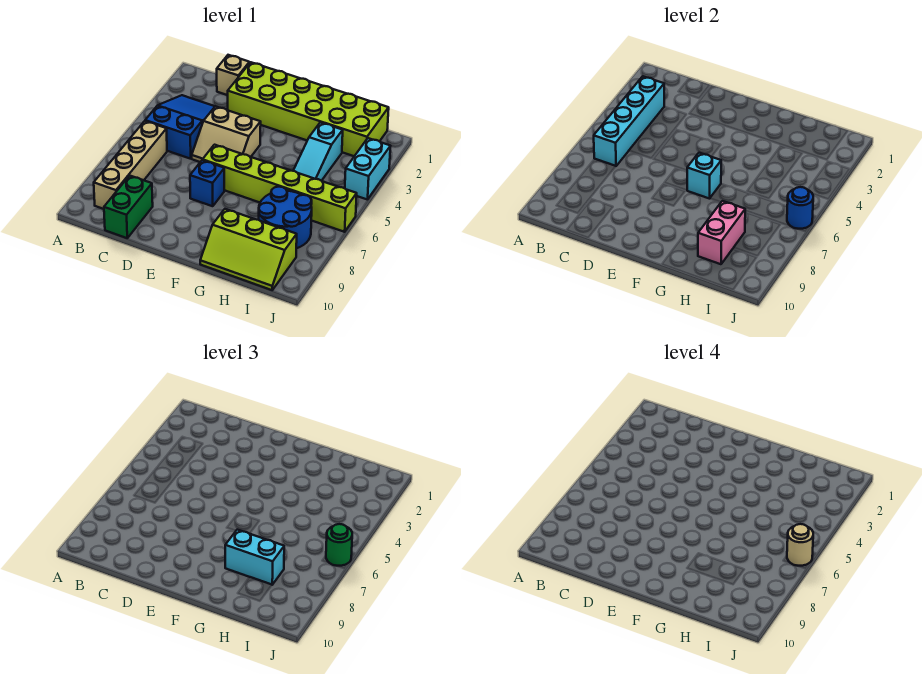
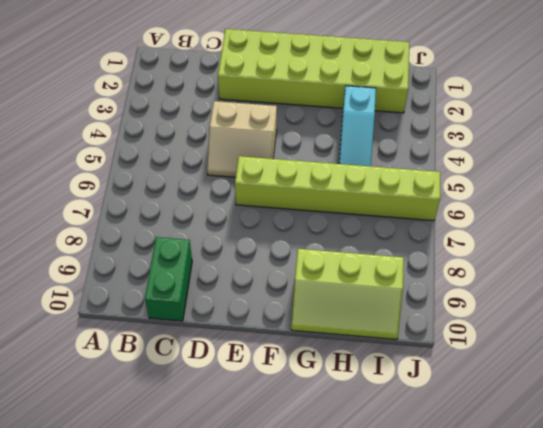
none -> blue 2x3 slope [145,95,215,159]
none -> tan 1x4 brick [94,121,167,209]
none -> tan 1x1 brick [217,55,249,95]

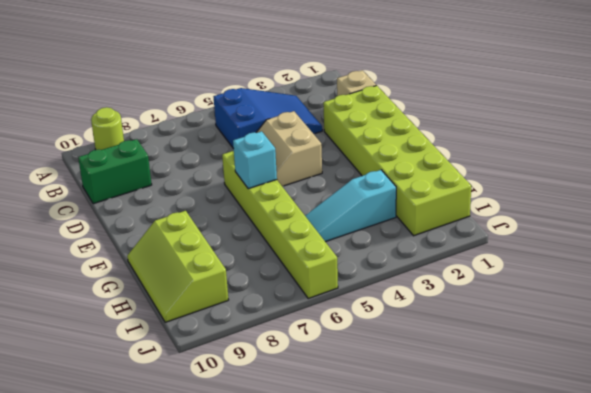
lime 1x1 round brick [91,107,124,150] -> none
none -> tan 1x4 brick [94,121,167,209]
none -> blue 1x1 brick [190,160,224,206]
none -> blue 2x2 round brick [259,187,312,248]

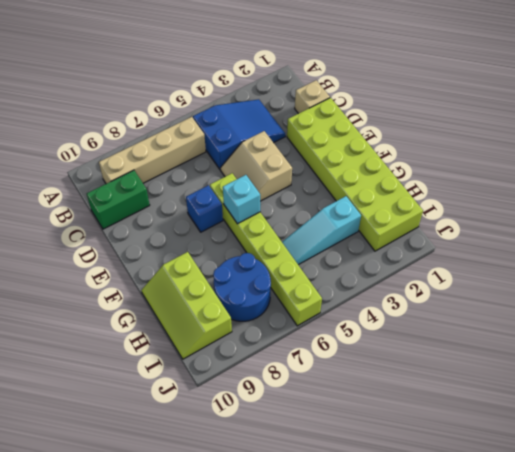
none -> cyan 1x2 brick [345,138,390,200]
none -> cyan 1x4 brick [594,76,664,166]
none -> pink 1x2 brick [698,201,745,264]

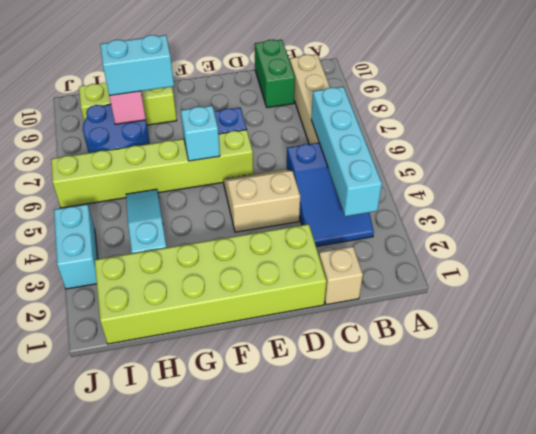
none -> blue 1x1 round brick [787,187,813,229]
none -> green 1x1 round brick [326,524,352,566]
none -> tan 1x1 round brick [787,524,813,566]

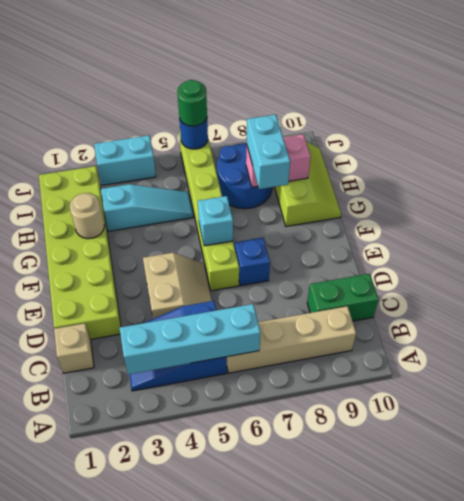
tan 1x1 round brick [70,193,104,239] -> tan 1x1 round brick moved to [787,524,813,566]

